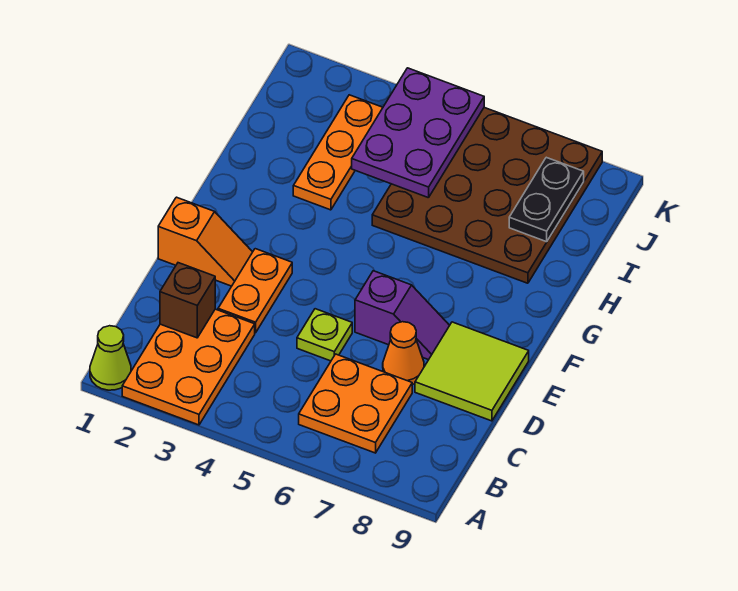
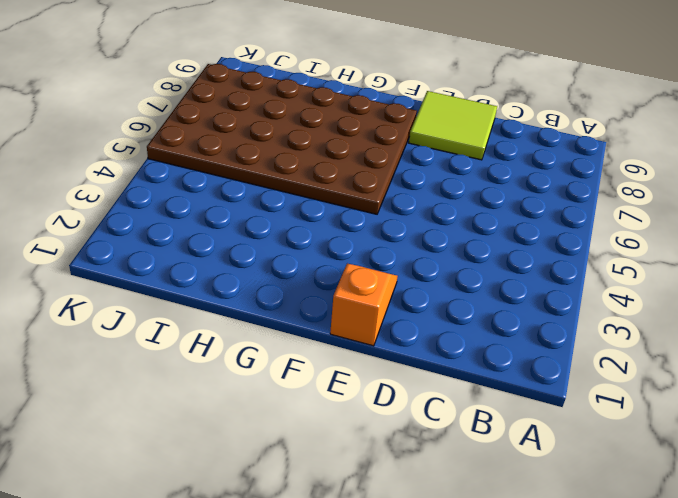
brown 4x6 plate [147,64,417,214] -> brown 4x4 plate [372,108,602,283]
none -> lime 1x1 cone [90,326,131,390]
none -> orange 2x3 plate [122,309,255,425]
none -> orange 2x2 plate [299,354,412,453]

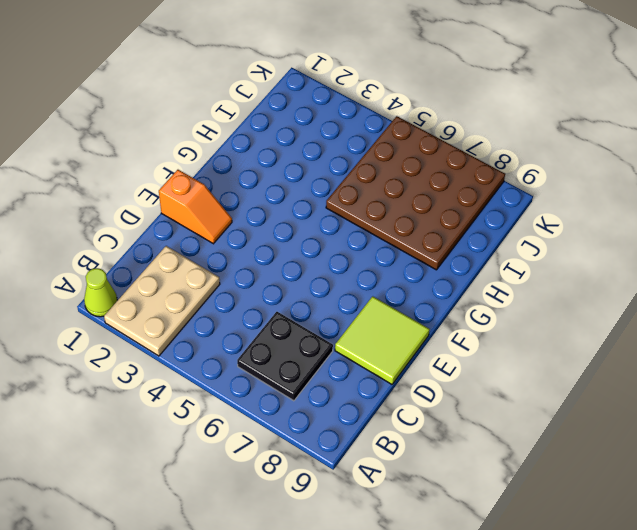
tan 2x3 plate [104,246,220,356] -> orange 2x3 plate [122,309,255,425]
black 2x2 plate [237,312,333,401] -> orange 2x2 plate [299,354,412,453]
none -> orange 1x2 plate [218,249,292,333]
none -> lime 1x1 plate [297,309,352,361]
none -> orange 1x1 cone [383,322,424,385]

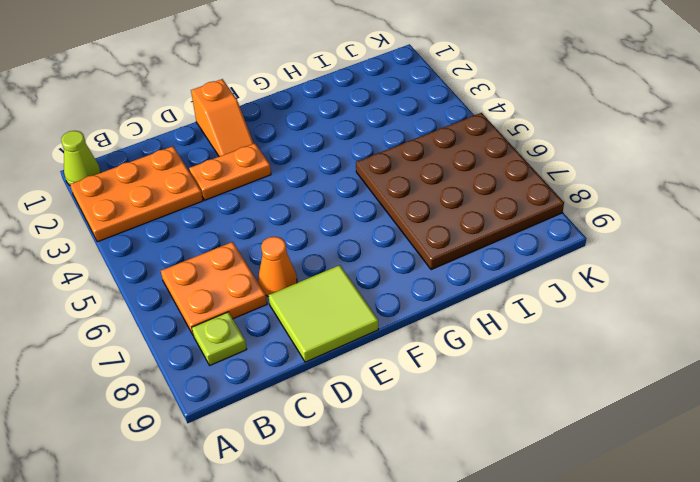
lime 1x1 plate [192,312,247,365] -> lime 1x1 plate moved to [297,309,352,361]
none -> purple 1x2 slope [355,271,450,360]
none -> orange 1x3 plate [293,95,383,210]
none -> brown 1x1 brick [160,263,215,338]

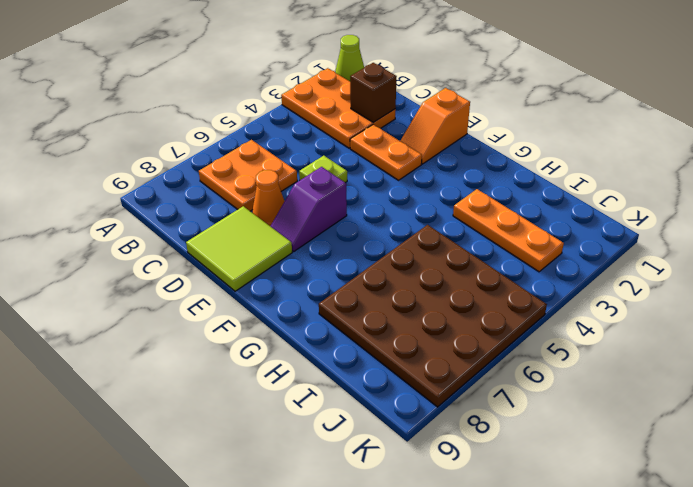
none -> purple 2x3 plate [352,68,484,198]
none -> black 1x2 plate [509,157,584,242]

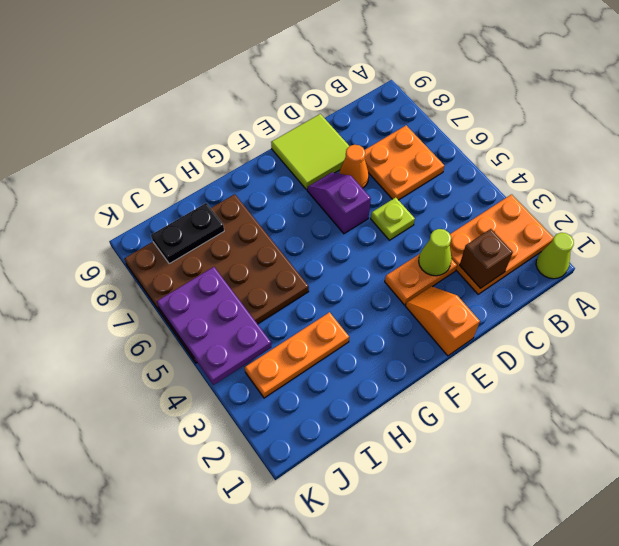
lime 1x1 cone [419,229,452,276] -> none
purple 2x3 plate [157,267,271,385] -> purple 2x3 plate turned to [352,68,484,198]

